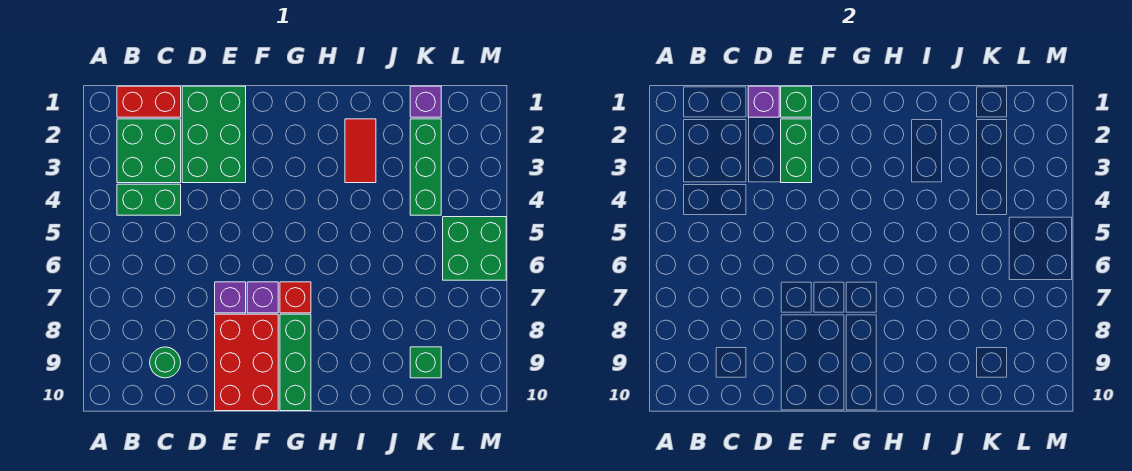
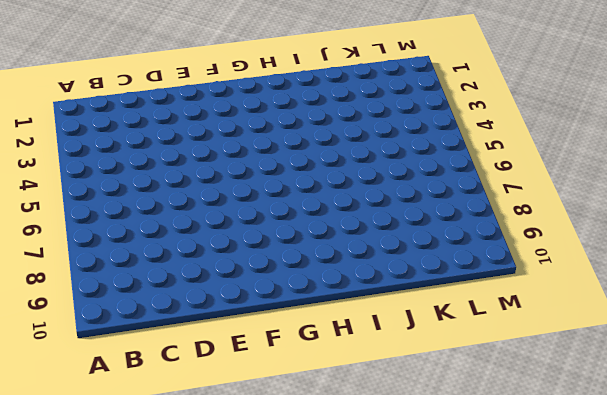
none -> red 1x2 brick [117,86,181,117]
none -> green 2x2 brick [117,119,181,183]
none -> green 1x2 brick [117,184,181,215]

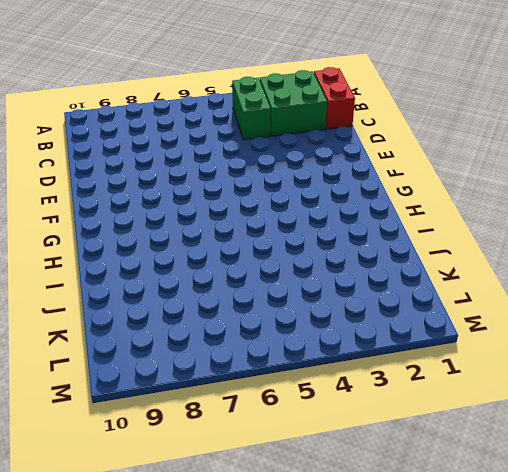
none -> green 1x1 round brick [150,347,181,378]
none -> green 2x3 brick [182,86,246,183]
none -> purple 1x1 brick [215,282,246,313]

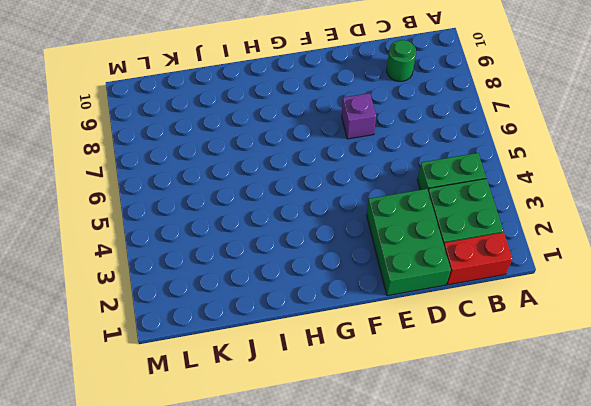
none -> red 2x3 brick [215,314,278,411]
none -> purple 1x1 brick [247,282,278,313]
none -> red 1x1 brick [280,282,311,313]

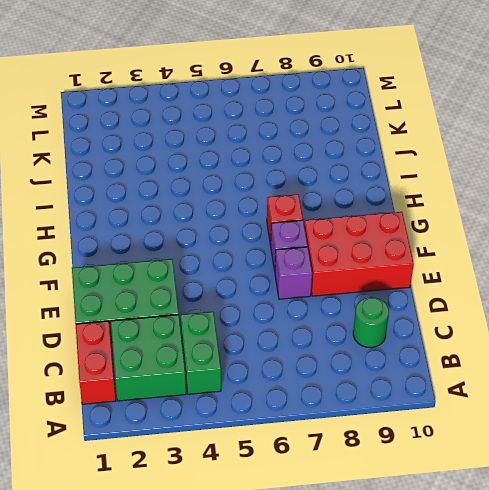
none -> green 1x3 brick [280,314,311,411]
none -> red 1x2 tile [345,119,376,183]
none -> purple 1x1 brick [410,86,441,117]

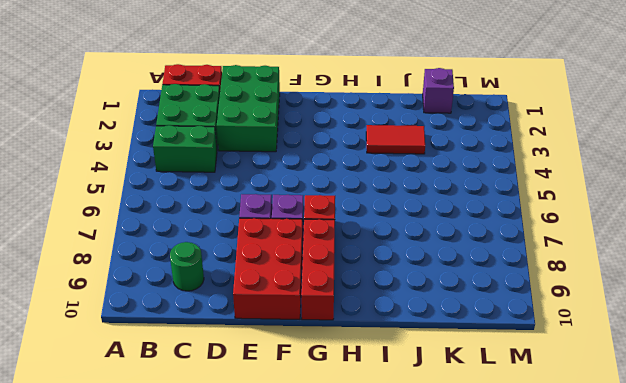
red 1x3 brick [301,219,335,320] -> green 1x3 brick [280,314,311,411]
red 1x2 tile [366,125,425,154] -> red 1x2 tile turned to [345,119,376,183]
none -> green 1x3 brick [410,119,441,215]
none -> green 1x1 brick [410,347,441,378]
none -> green 2x2 brick [443,217,506,280]

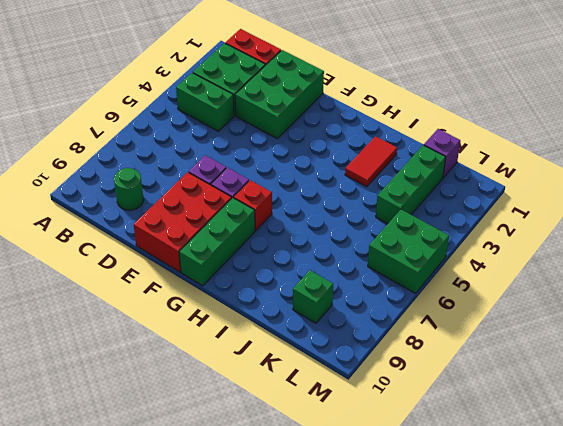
none -> purple 1x1 brick [748,86,779,117]
none -> green 1x1 brick [781,86,812,117]
none -> green 1x2 brick [781,119,812,183]

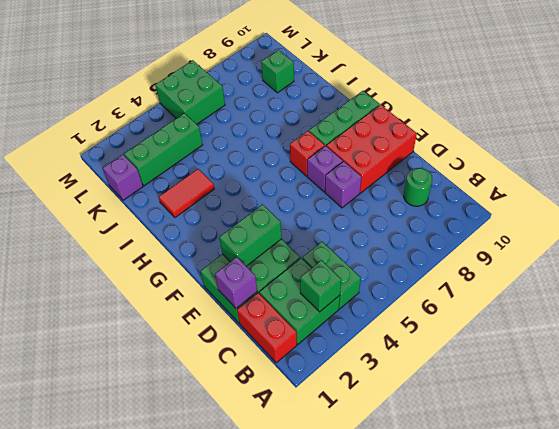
green 1x1 brick [300,260,341,312] -> green 1x1 brick moved to [781,86,812,117]

